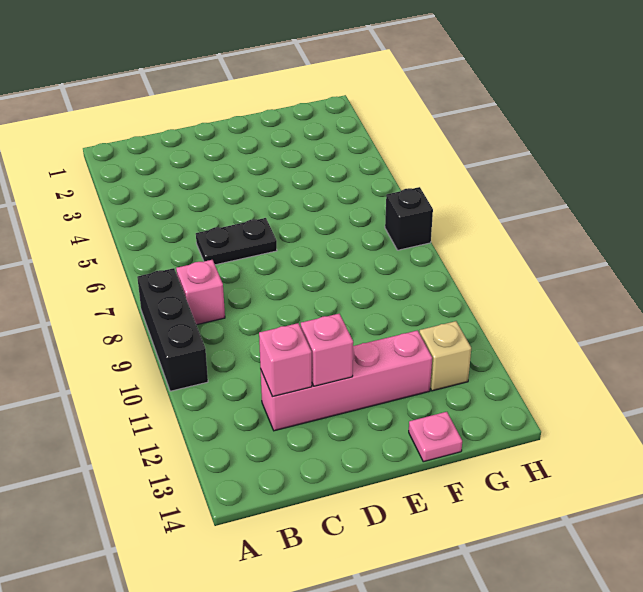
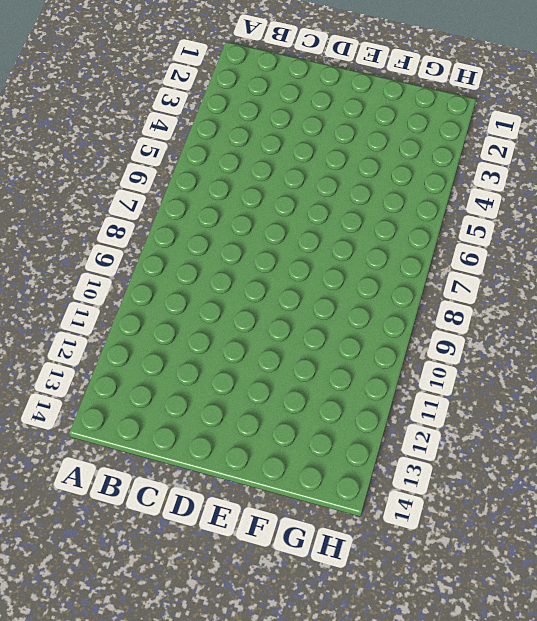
none -> black 1x3 brick [137,268,208,391]
none -> pink 1x1 brick [176,260,225,325]

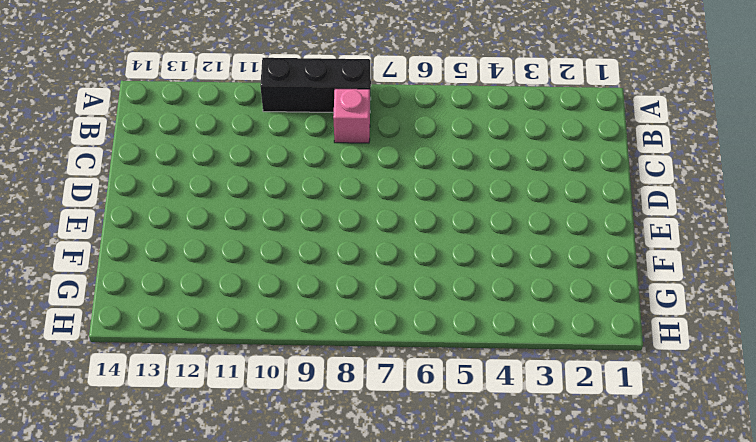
none -> black 1x2 plate [196,218,277,265]
none -> pink 1x4 brick [261,330,432,431]

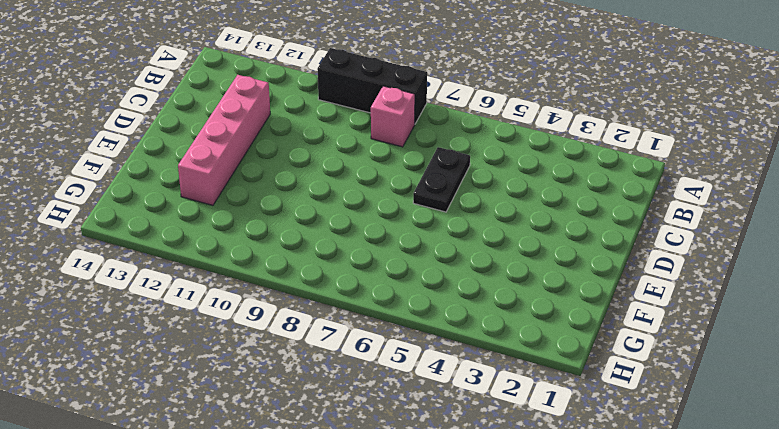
none -> pink 1x1 plate [409,412,462,462]
none -> tan 1x1 brick [419,321,471,391]

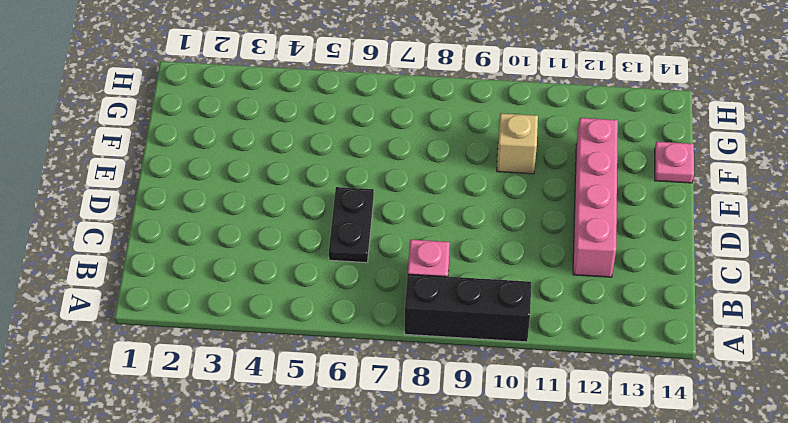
tan 1x1 brick [497,113,538,174] -> tan 1x1 brick moved to [419,321,471,391]
none -> black 1x1 brick [385,187,433,250]
none -> pink 1x1 brick [259,323,312,397]

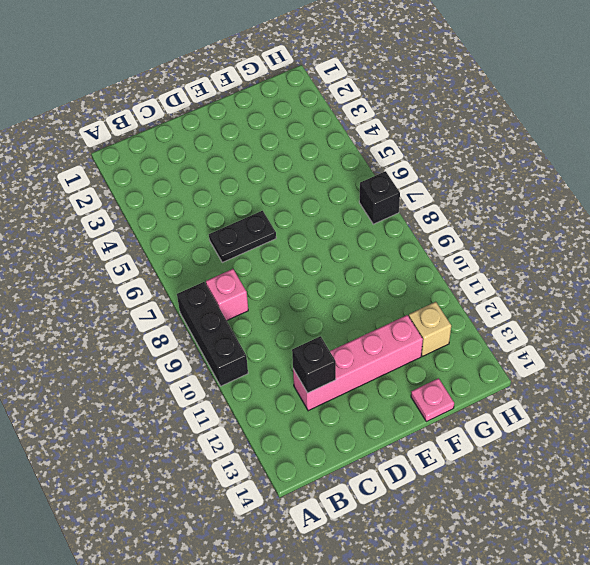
black 1x1 brick [292,336,336,393] -> pink 1x1 brick [259,323,312,397]
none -> pink 1x1 brick [301,314,353,386]

